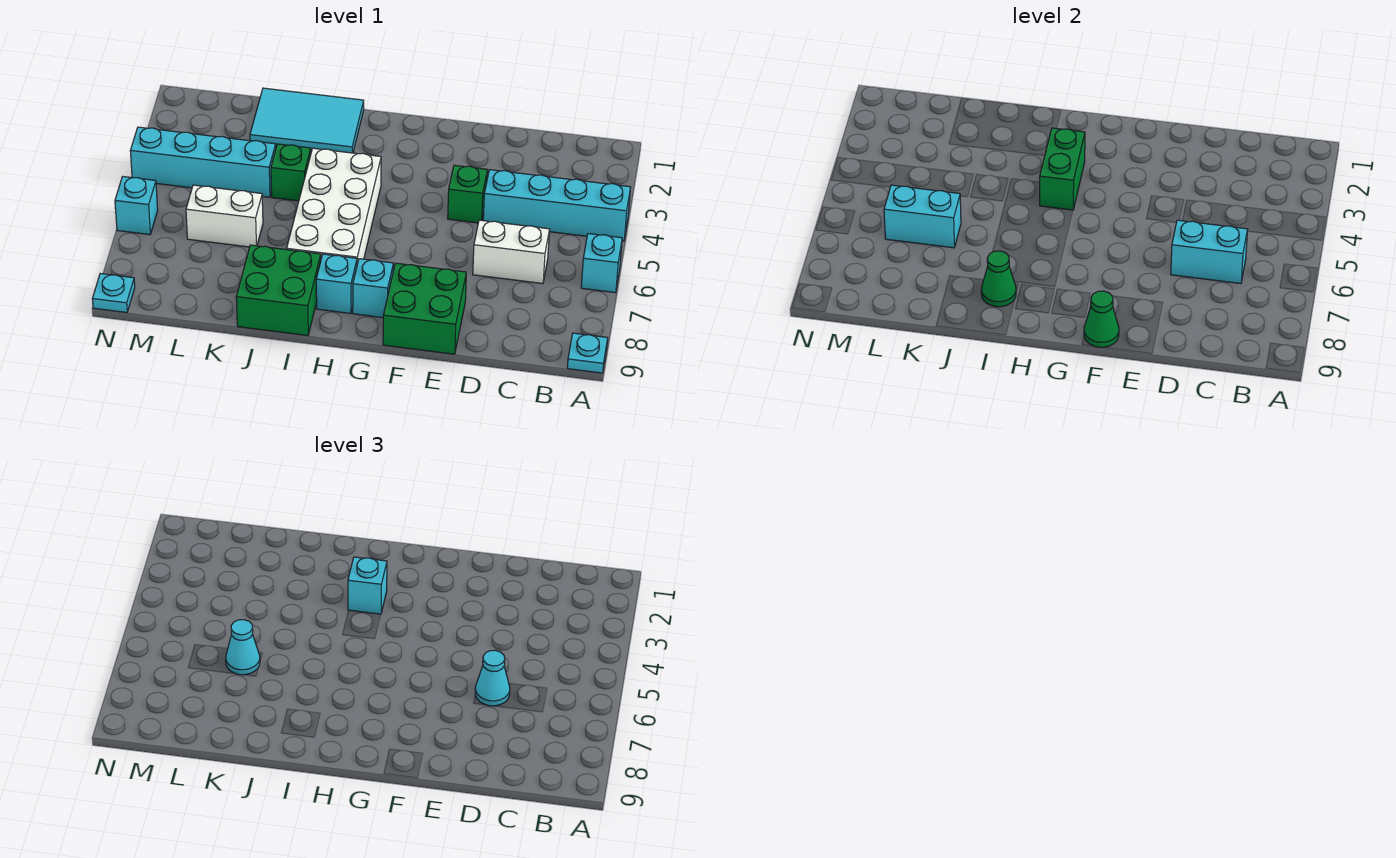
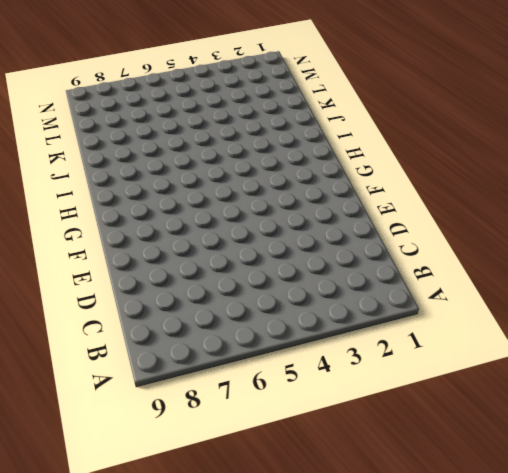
none -> cyan 1x4 brick [483,170,631,241]
none -> cyan 1x1 brick [581,234,622,293]
none -> cyan 1x1 plate [567,333,608,373]

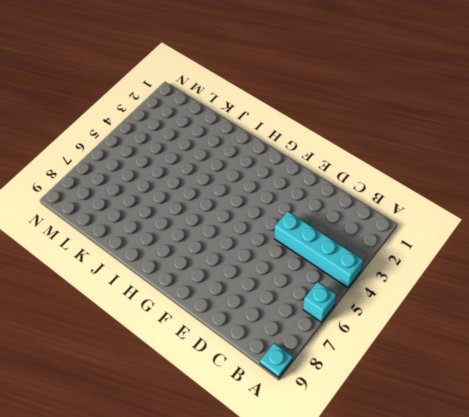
none -> white 1x2 brick [473,220,550,284]
none -> green 1x1 brick [448,165,488,223]
none -> green 2x2 brick [383,263,466,354]

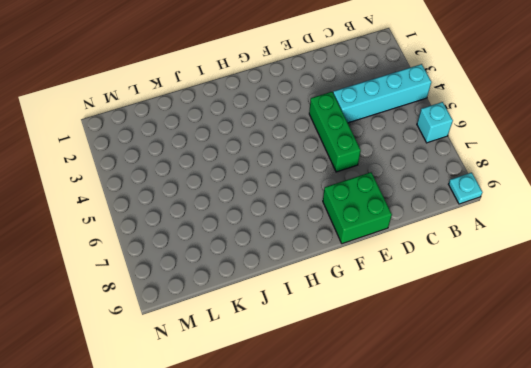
green 1x3 brick [309,92,361,172] -> green 1x1 brick [448,165,488,223]
none -> white 1x2 brick [473,220,550,284]
none -> cyan 1x1 brick [353,259,393,318]
none -> white 2x4 brick [287,148,381,264]

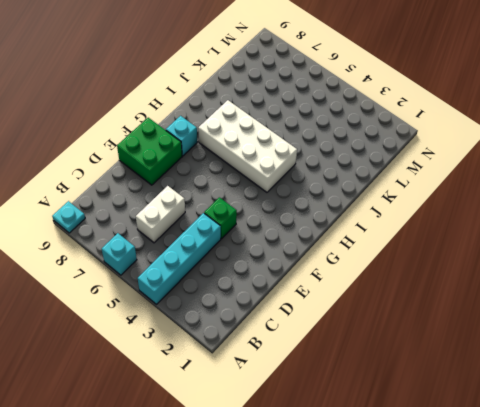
none -> cyan 1x1 brick [316,254,357,313]
none -> cyan 2x3 tile [250,88,364,153]
none -> green 2x2 brick [236,245,321,336]

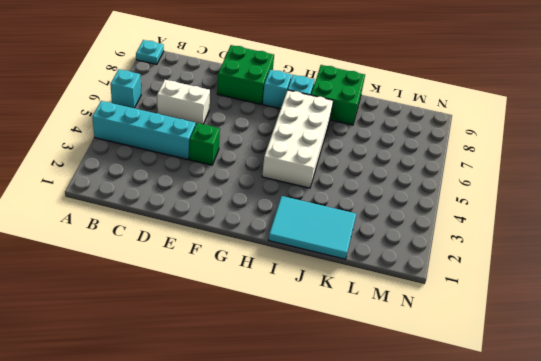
none -> green 1x1 brick [271,144,311,201]
none -> cyan 1x4 brick [130,127,276,197]
none -> white 1x2 brick [186,185,263,247]

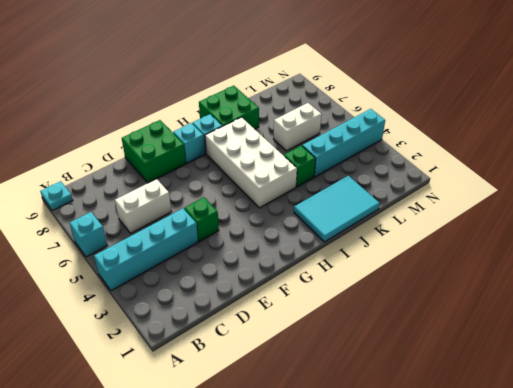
none -> cyan 1x1 brick [115,177,158,235]
none -> cyan 1x1 plate [92,274,135,313]
none -> cyan 1x2 brick [1171,220,1248,284]

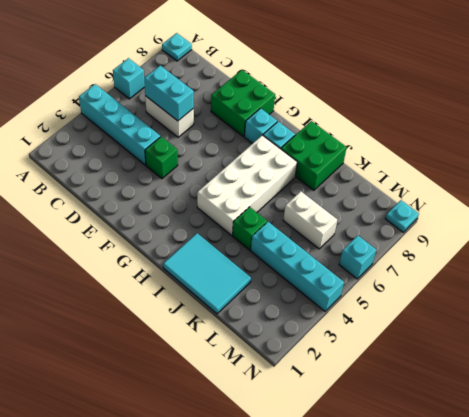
none -> green 1x1 cone [1084,291,1119,347]
none -> green 1x2 brick [1040,128,1085,210]
none -> green 1x1 cone [981,251,1016,307]

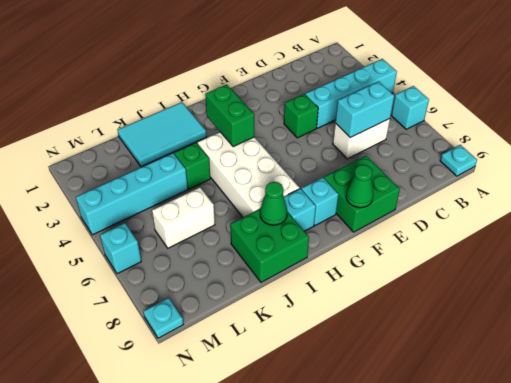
none -> cyan 1x2 brick [884,185,961,248]
none -> cyan 1x1 cone [475,650,510,706]
none -> cyan 1x1 brick [348,557,387,614]

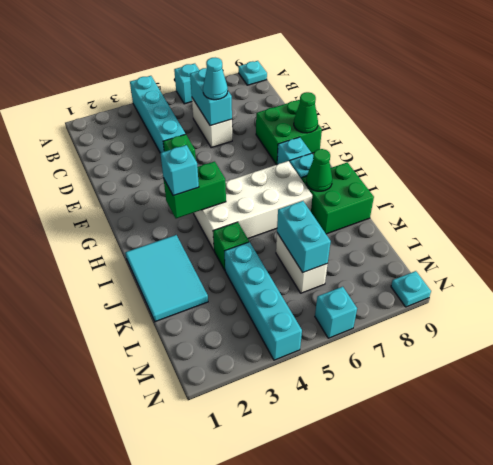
none -> cyan 1x1 cone [226,620,260,675]

